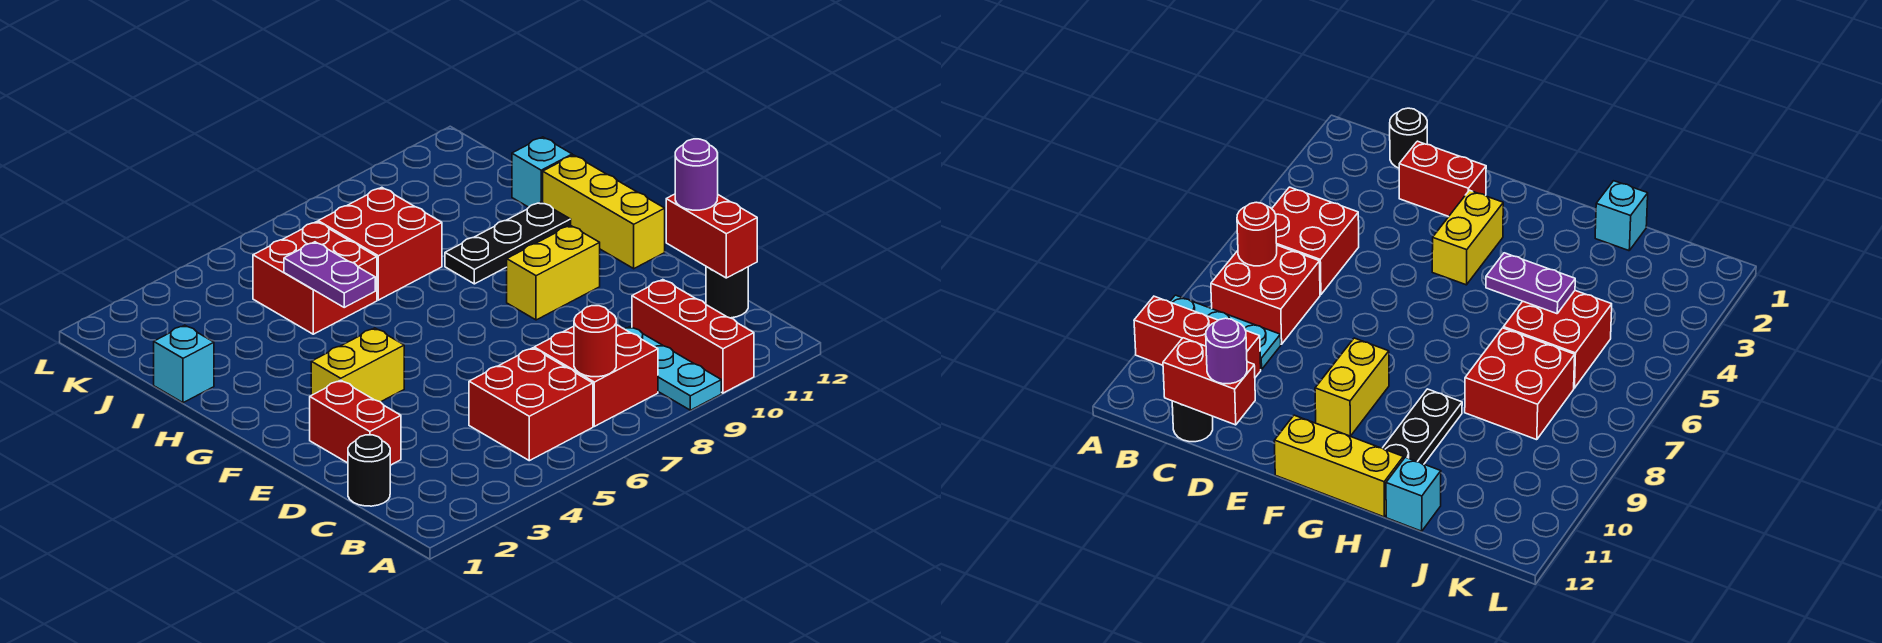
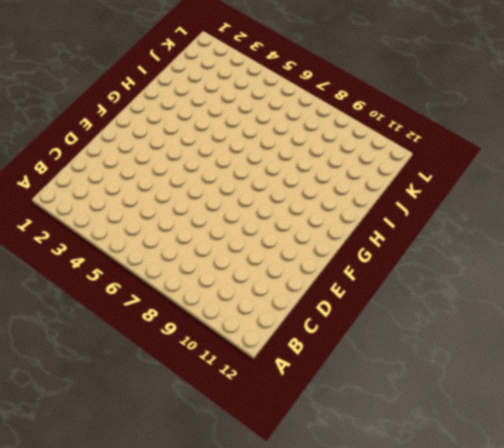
none -> cyan 1x3 plate [625,326,721,410]
none -> red 1x3 brick [632,280,754,393]
none -> red 2x2 brick [469,348,593,461]

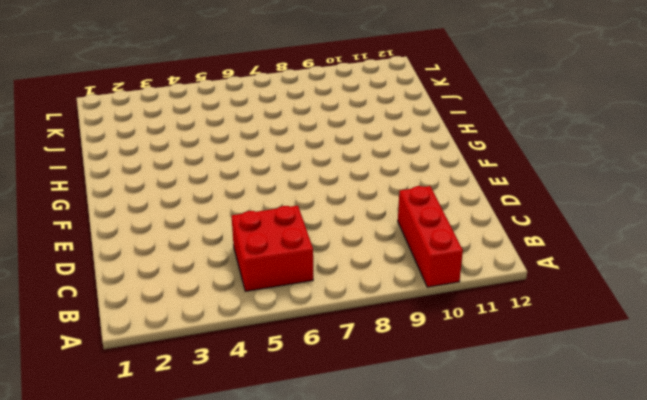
none -> cyan 1x3 plate [625,326,721,410]
none -> red 2x2 brick [534,325,658,426]
none -> black 1x1 round brick [348,435,390,506]

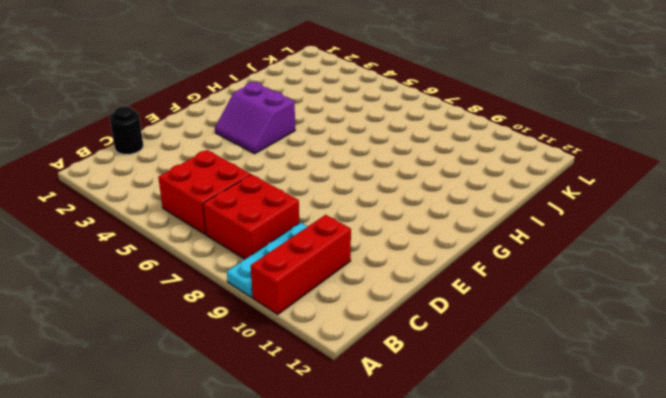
purple 2x2 slope [215,82,295,154] -> yellow 1x2 brick [311,328,404,402]
none -> black 1x1 round brick [706,267,748,318]
none -> red 1x2 brick [310,380,401,465]
none -> yellow 1x2 brick [507,225,600,320]

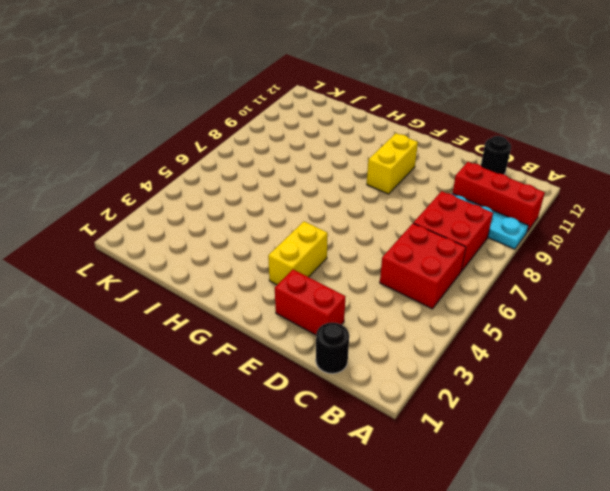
none -> yellow 1x3 brick [543,155,665,269]
none -> black 1x3 plate [445,202,571,284]
none -> cyan 1x1 brick [154,325,214,403]

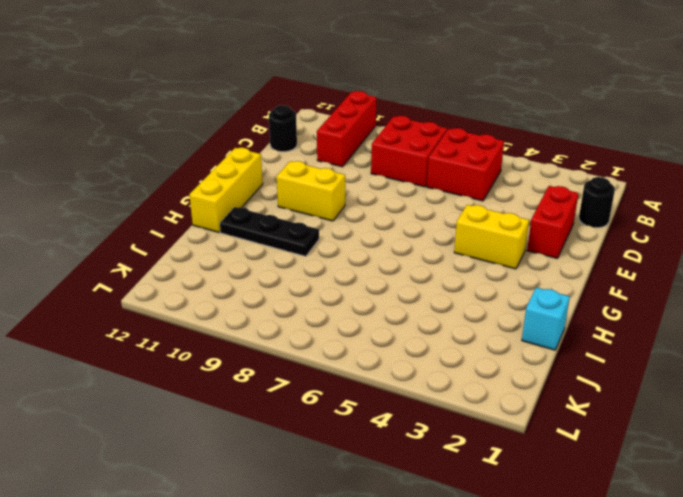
none -> cyan 1x3 plate [625,326,721,410]
none -> red 2x2 brick [253,222,377,334]
none -> red 2x2 brick [318,187,442,300]

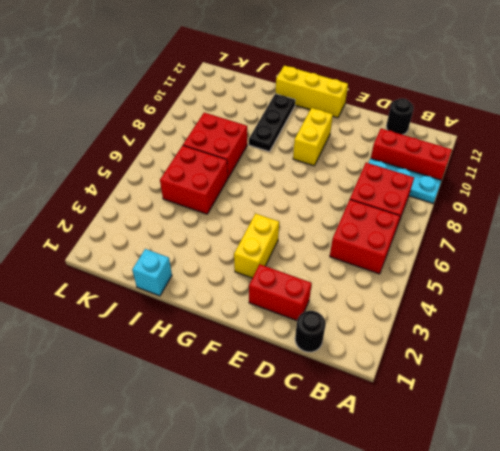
none -> cyan 1x1 brick [512,137,572,207]
none -> red 1x1 round brick [574,306,616,377]
none -> red 1x2 brick [666,194,757,278]

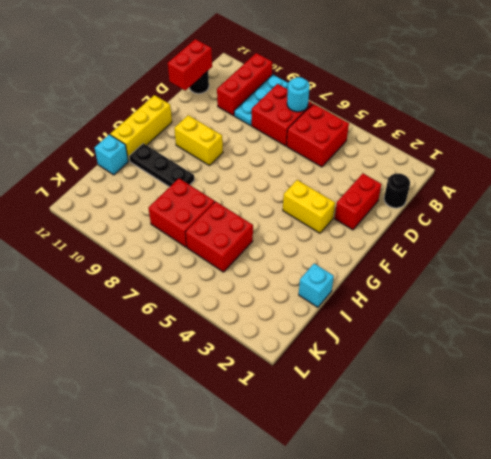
cyan 1x1 round brick [287,77,310,112] -> red 1x1 round brick [574,306,616,377]
none -> purple 1x2 plate [284,242,375,307]
none -> purple 1x1 round brick [675,139,718,210]

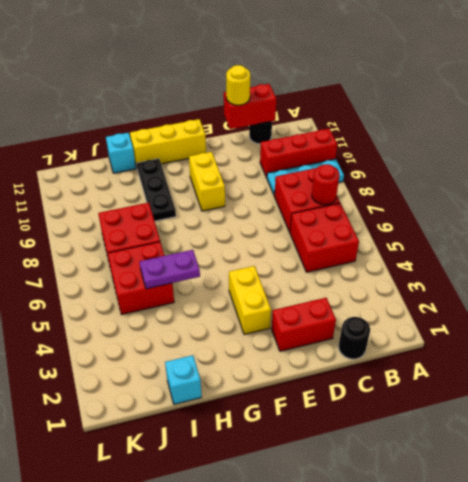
yellow 1x1 round brick [226,65,250,105] -> purple 1x1 round brick [675,139,718,210]

